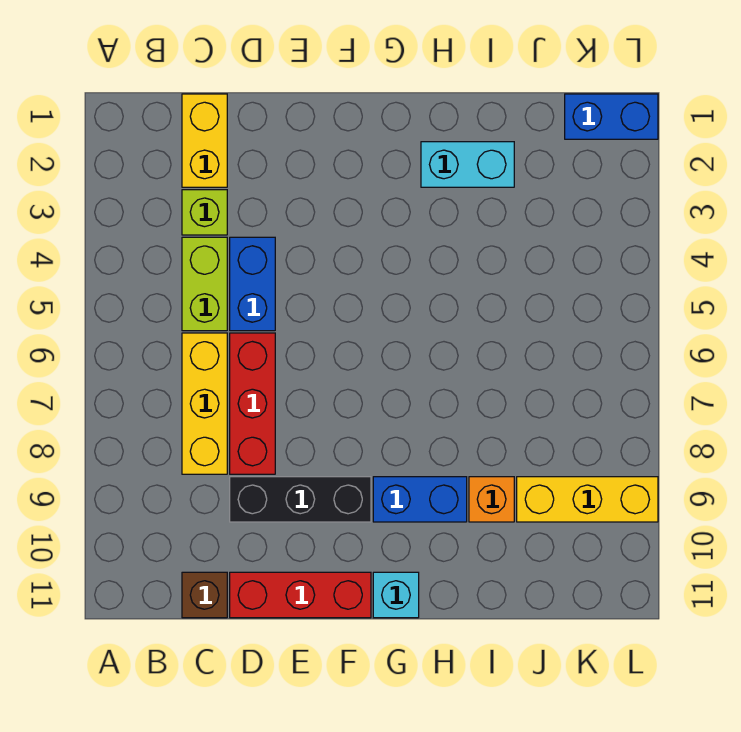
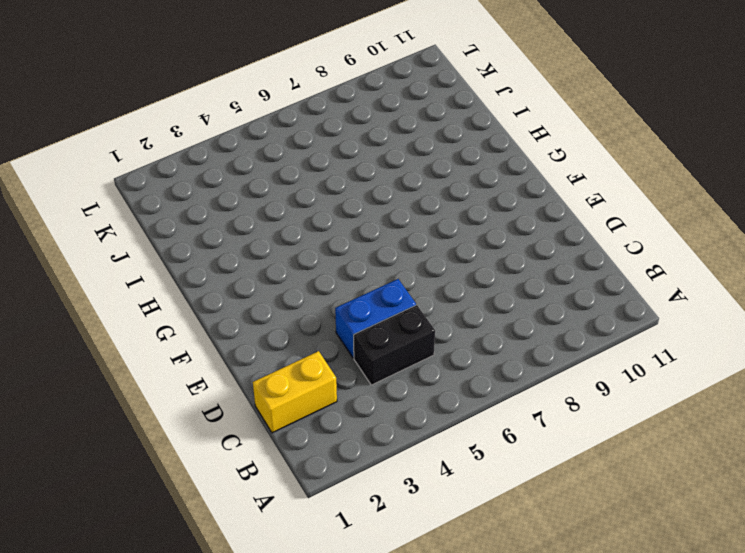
black 1x2 brick [354,305,435,385] -> lime 1x2 brick [182,237,227,331]
none -> lime 1x1 brick [182,190,227,235]
none -> yellow 1x3 brick [182,333,227,474]
none -> brown 1x1 brick [182,572,227,618]

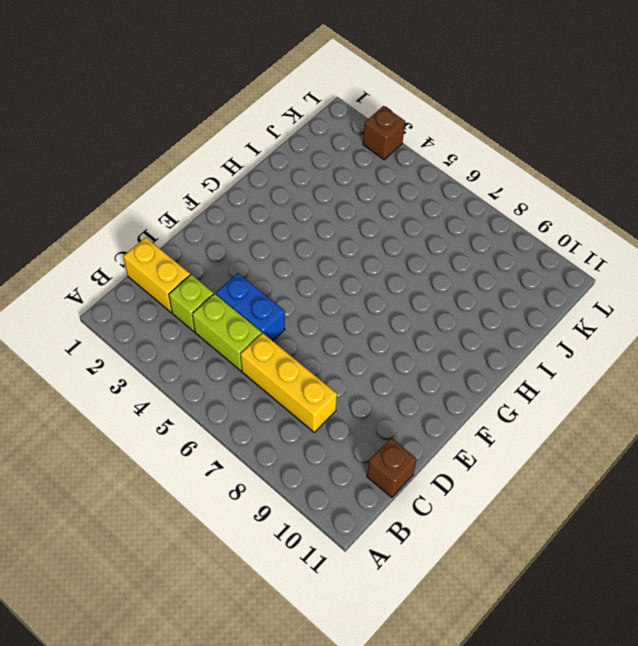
brown 1x1 brick [363,106,405,160] -> none
none -> red 1x3 brick [230,333,275,474]
none -> black 1x3 brick [230,477,371,522]
none -> red 1x3 brick [230,572,371,618]

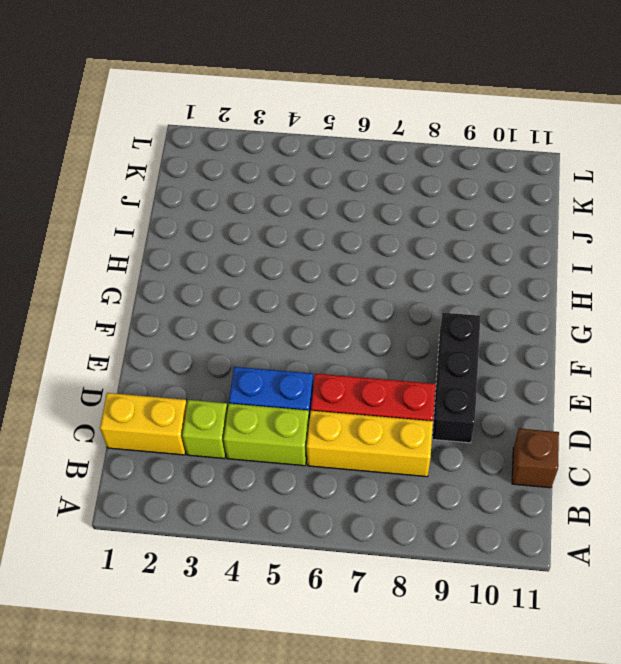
none -> red 1x3 brick [230,572,371,618]
none -> blue 1x2 brick [373,477,467,522]
none -> cyan 1x1 brick [373,572,419,618]

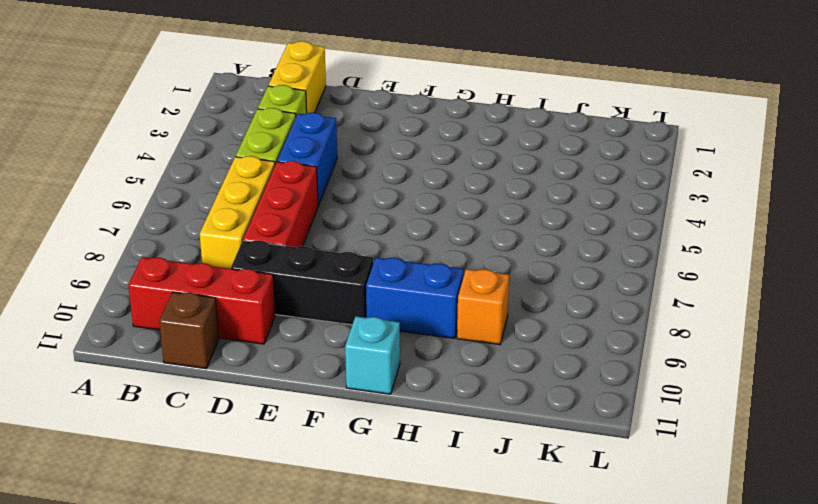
red 1x3 brick [128,257,275,344] -> red 1x3 brick moved to [230,572,371,618]
none -> cyan 1x2 brick [421,142,514,187]
none -> yellow 1x3 brick [517,477,658,522]
none -> blue 1x2 brick [565,94,658,139]

